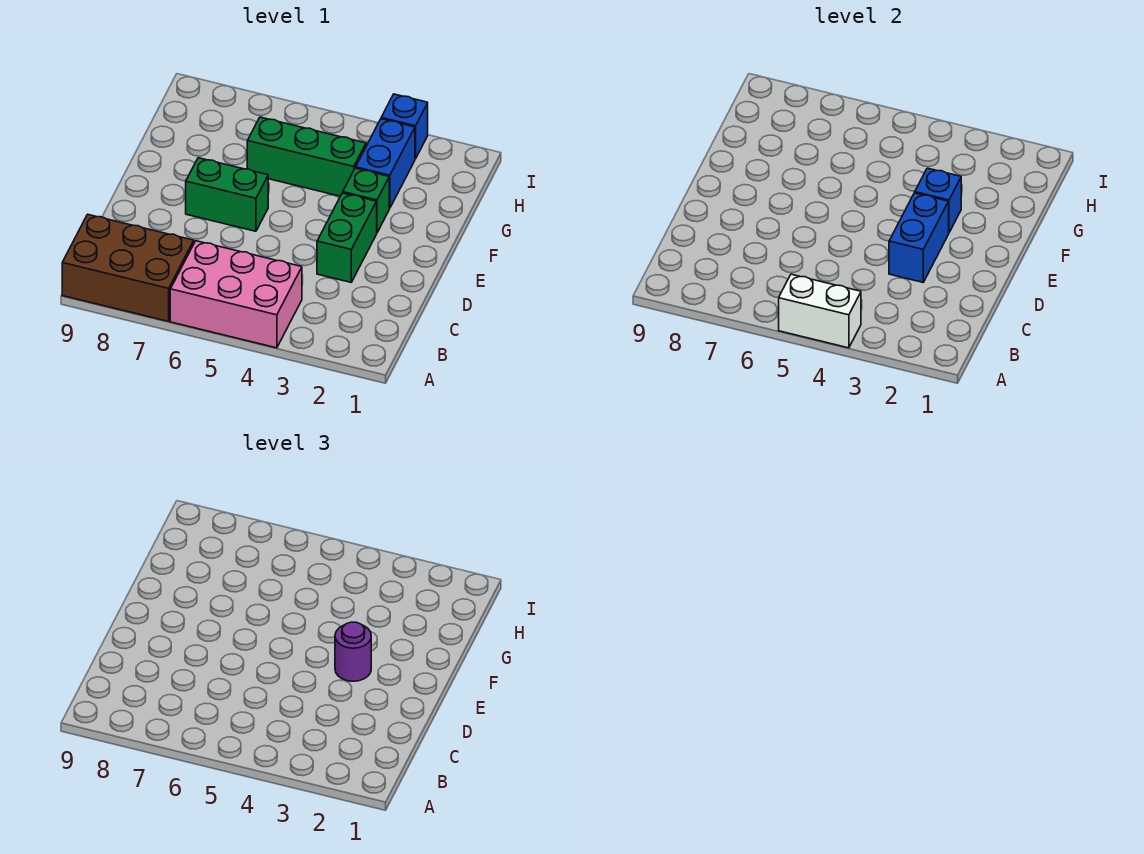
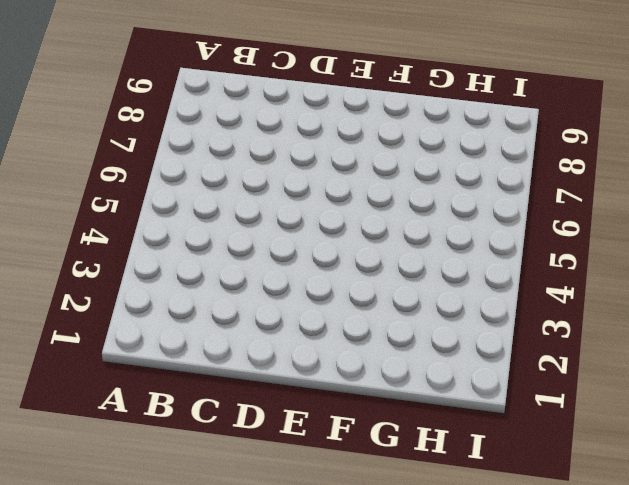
none -> pink 2x3 brick [170,241,302,348]
none -> brown 2x3 brick [62,214,194,321]
none -> green 1x2 brick [317,193,377,282]

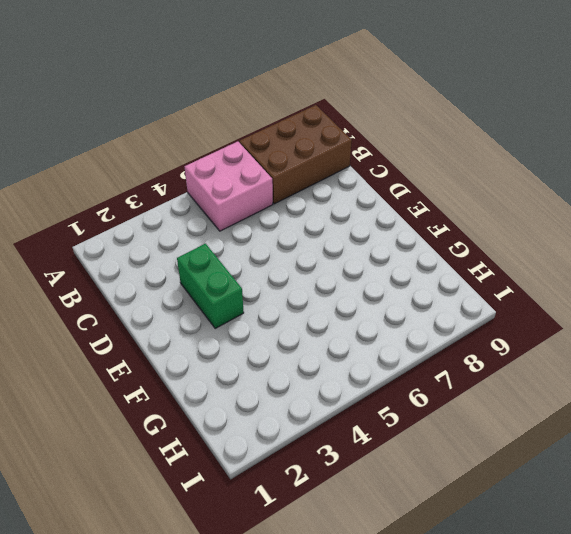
pink 2x2 brick [185,142,273,231] -> pink 2x3 brick [170,241,302,348]
none -> green 1x2 brick [186,158,268,231]
none -> green 1x1 brick [343,168,389,232]
none -> blue 1x2 brick [356,119,415,208]

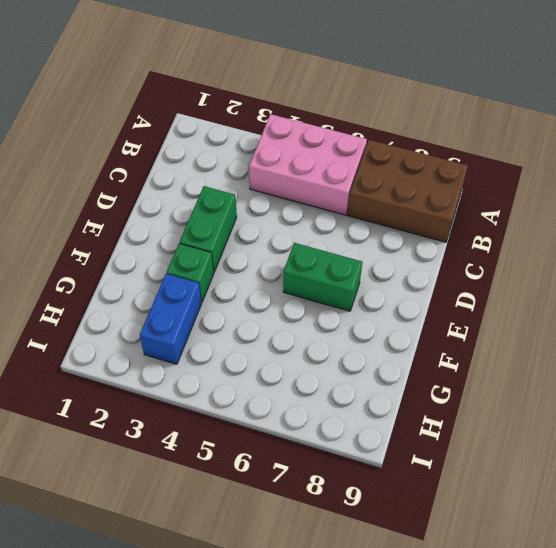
none -> green 1x3 brick [247,117,366,196]
none -> blue 1x1 brick [381,94,428,159]
none -> white 1x2 brick [779,274,861,348]

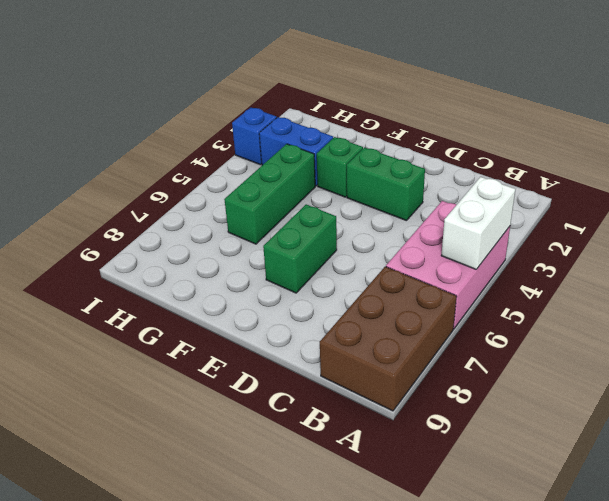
none -> blue 1x2 brick [889,193,949,282]
none -> blue 1x1 brick [915,168,961,232]
none -> purple 1x1 round brick [335,622,371,681]

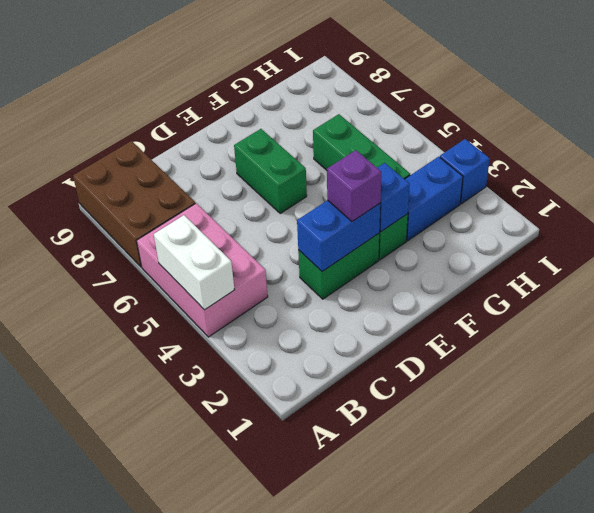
purple 1x1 brick [327,150,381,222] -> purple 1x1 round brick [335,622,371,681]

